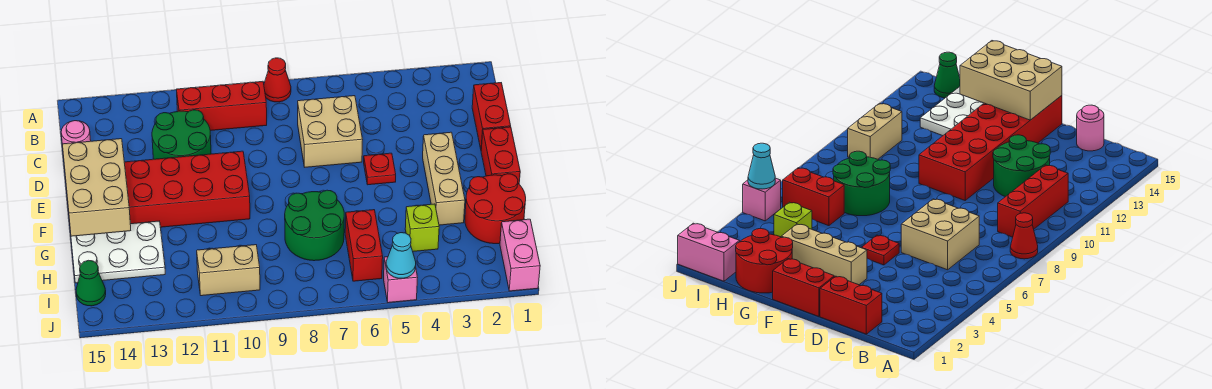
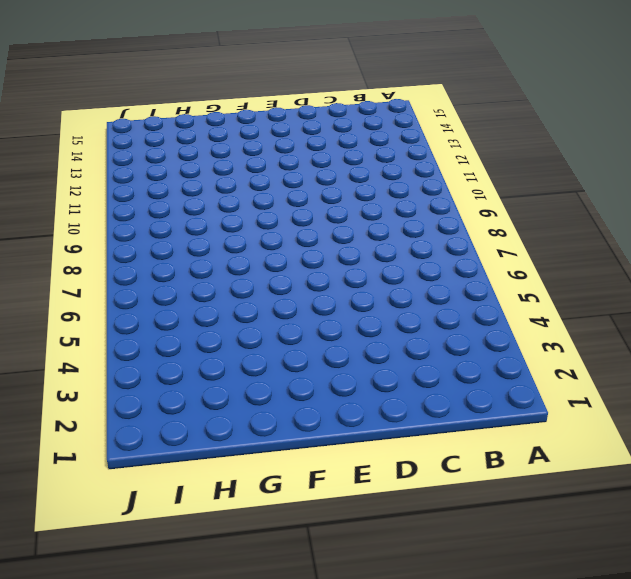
none -> red 1x1 cone [264,58,291,102]
none -> red 1x3 brick [176,81,267,131]
none -> red 1x2 brick [472,83,511,149]

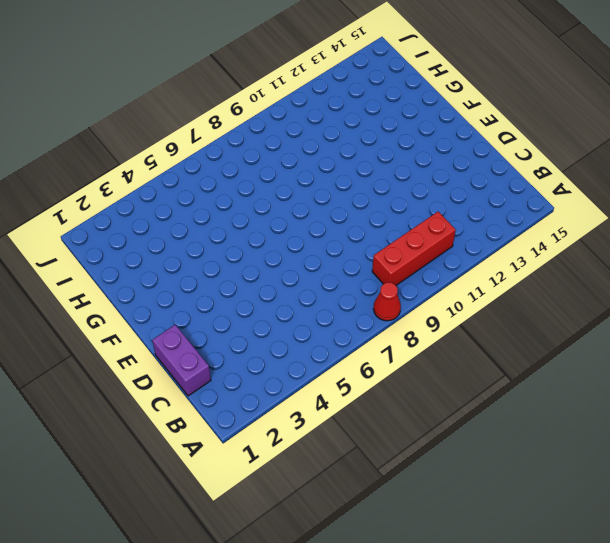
purple 1x2 brick [152,325,211,396] -> red 1x2 brick [472,83,511,149]
none -> tan 2x2 brick [298,96,363,167]
none -> green 2x2 round brick [152,110,211,159]
none -> pink 1x1 round brick [61,121,91,146]

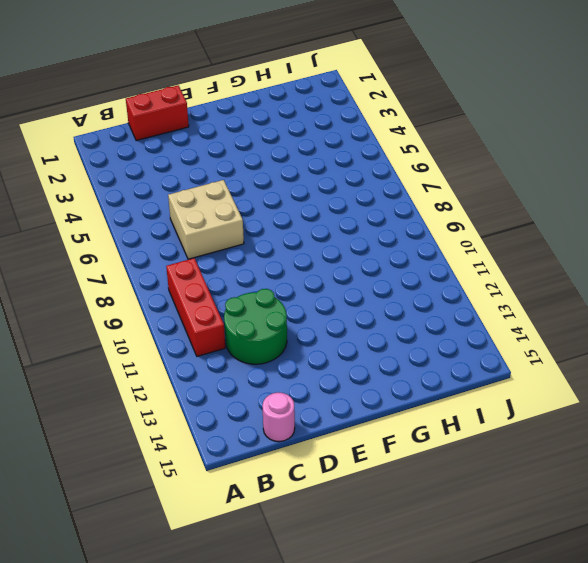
none -> red 1x1 cone [264,58,291,102]
none -> red 1x2 brick [481,127,520,184]
none -> tan 1x3 brick [423,132,465,225]

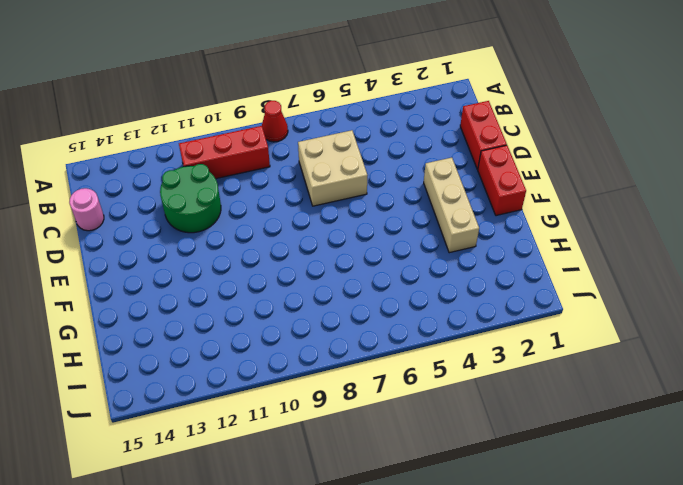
none -> red 1x1 plate [364,153,396,185]
none -> red 2x6 brick [67,151,250,227]
none -> red 2x2 round brick [465,174,526,244]

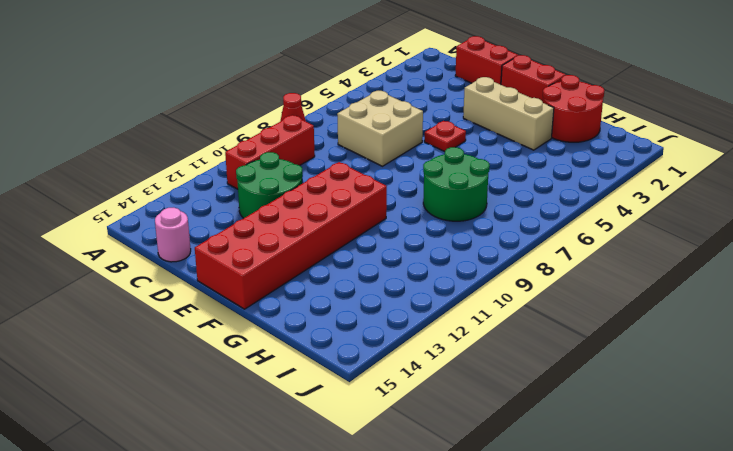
none -> white 2x3 plate [71,221,165,283]
none -> lime 1x1 brick [405,204,439,251]
none -> red 1x2 brick [345,210,383,281]

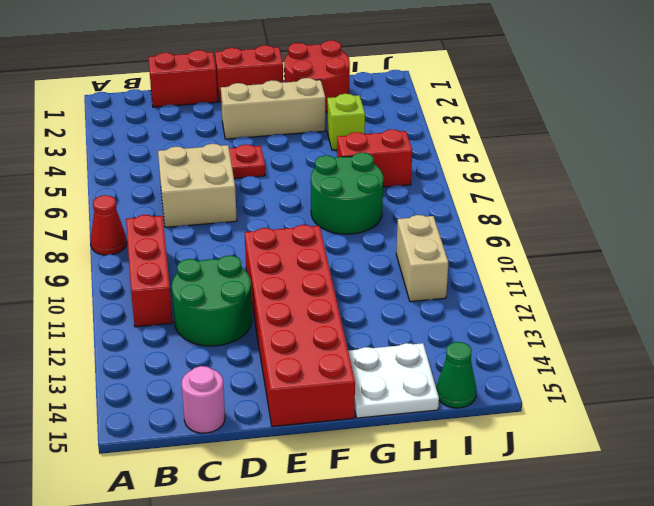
white 2x2 plate [348,343,439,418] -> white 2x3 plate [71,221,165,283]
none -> pink 1x2 brick [500,219,540,291]
none -> pink 1x1 brick [384,257,418,303]
none -> tan 2x3 brick [62,139,131,236]

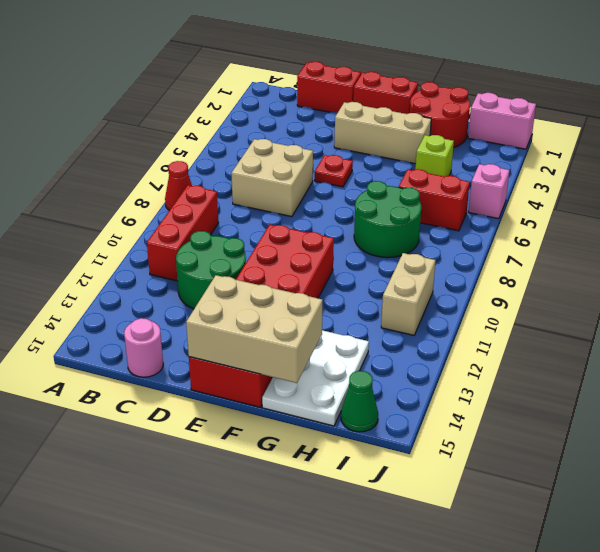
none -> cyan 1x1 cone [386,233,416,278]

